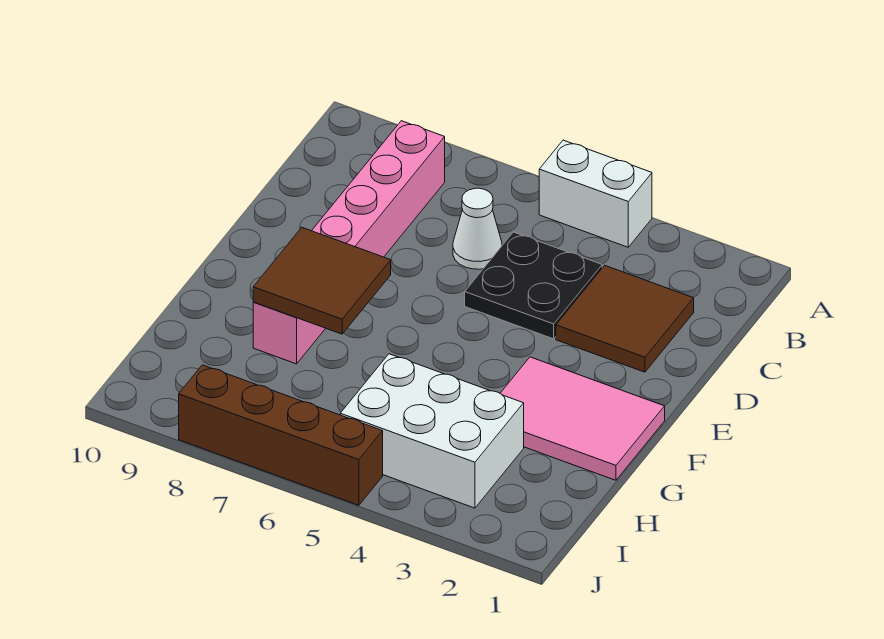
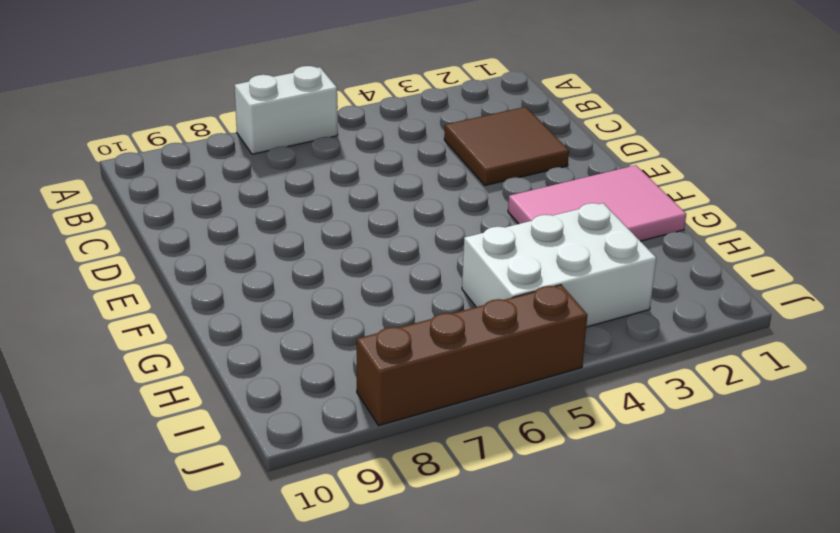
white 1x2 brick [234,66,338,154] -> white 1x2 brick moved to [539,140,652,247]
none -> pink 1x6 brick [253,121,445,364]
none -> black 2x2 plate [465,232,602,339]

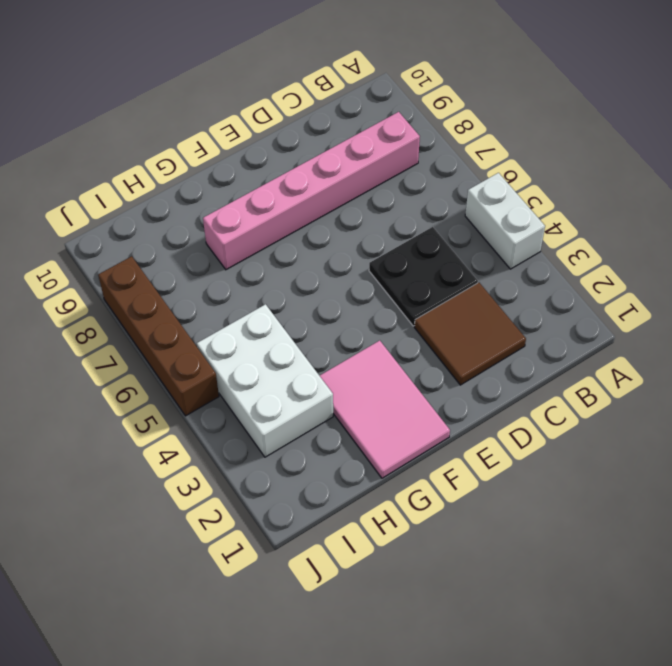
none -> white 1x1 cone [453,188,502,269]
none -> brown 2x2 tile [253,228,391,334]

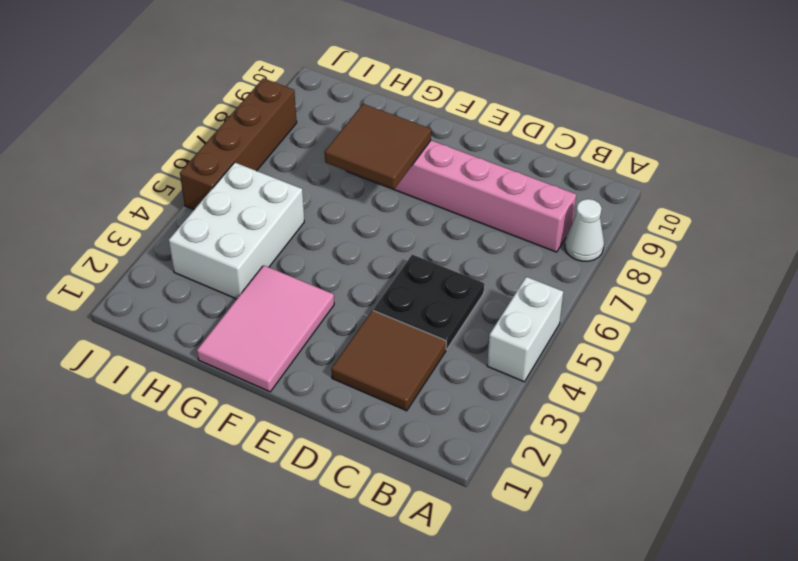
white 1x1 cone [565,199,604,261] -> white 1x1 cone moved to [453,188,502,269]

